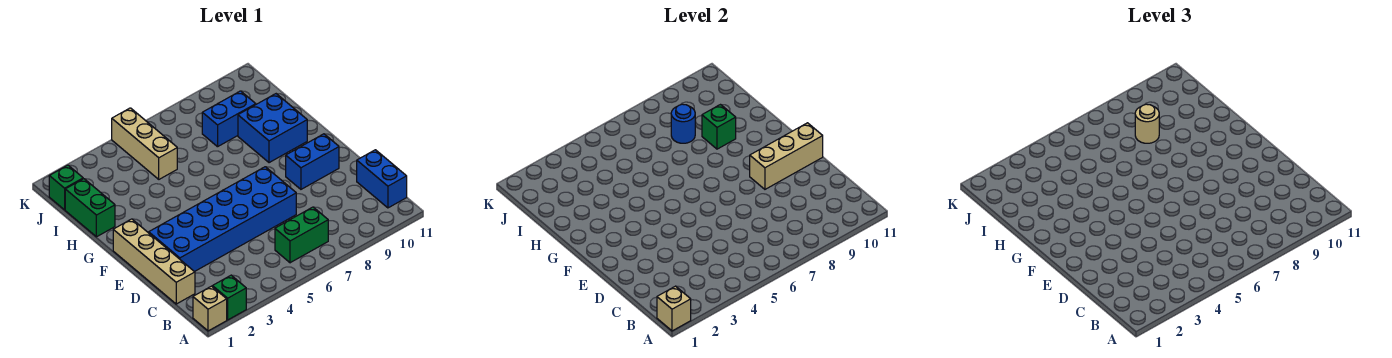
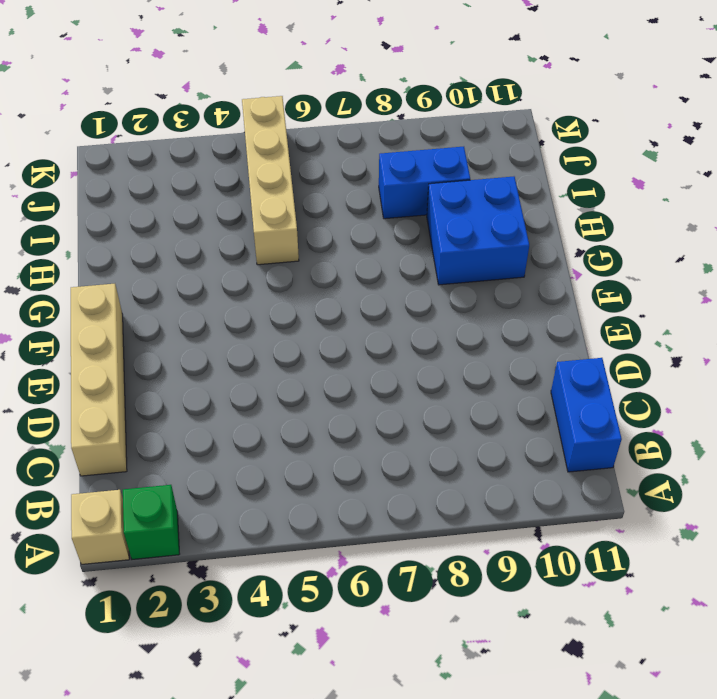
tan 1x4 brick [242,96,299,265] -> tan 1x3 brick [112,108,177,179]
none -> green 1x2 brick [275,207,328,263]
none -> blue 2x6 brick [149,167,296,272]
none -> blue 1x2 brick [286,134,339,189]

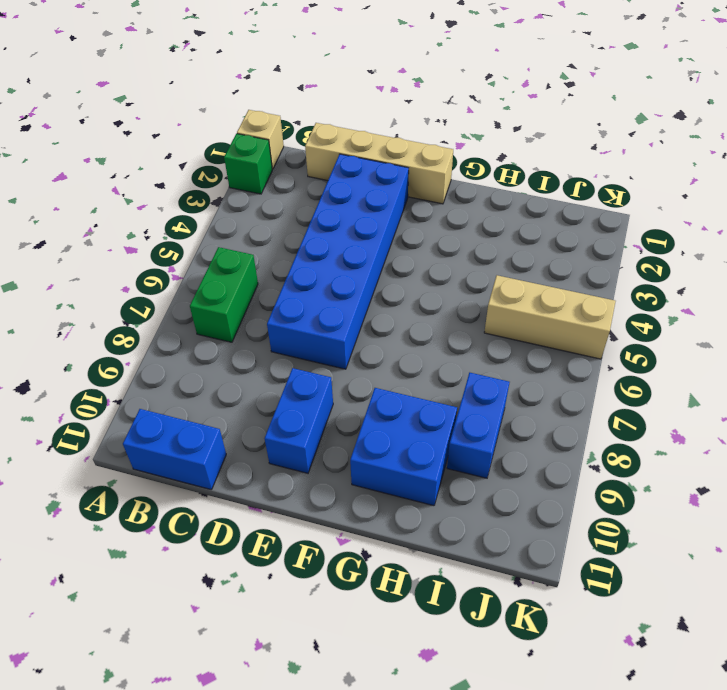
none -> green 1x2 brick [65,179,115,237]
none -> green 1x1 brick [49,165,83,210]
none -> tan 1x1 brick [657,286,691,331]

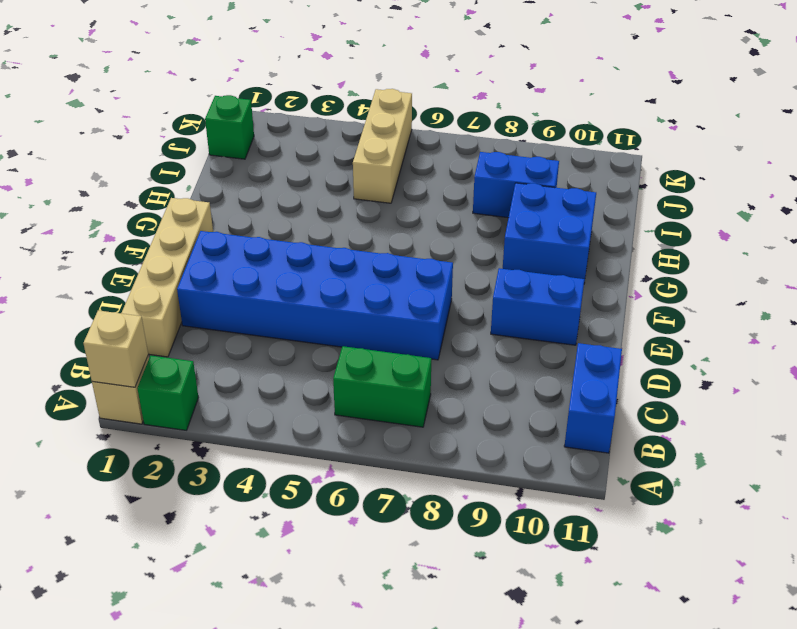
none -> green 1x2 brick [65,179,115,237]
none -> tan 1x3 brick [750,123,823,189]
none -> green 1x1 brick [702,105,736,149]

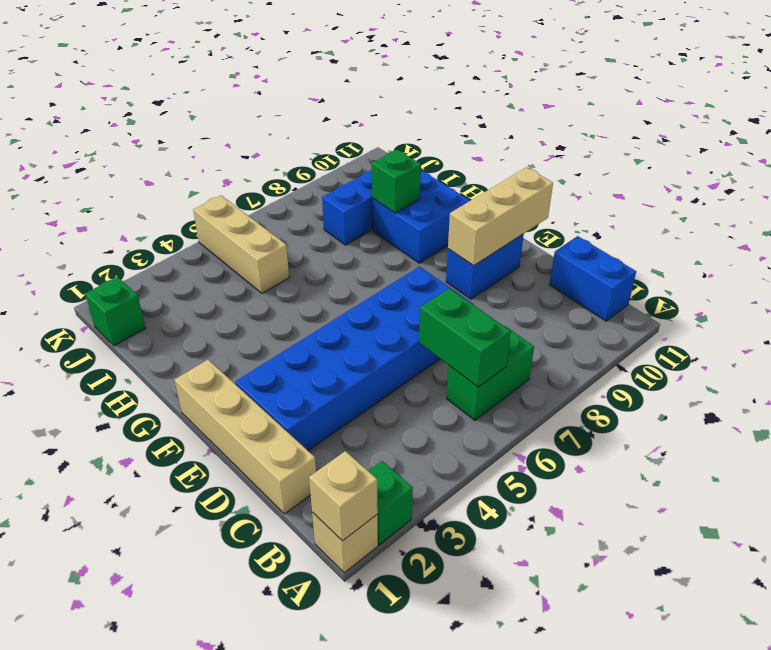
green 1x2 brick [419,288,511,387] -> green 1x2 brick moved to [65,179,115,237]
none -> blue 1x1 round brick [671,104,695,143]
none -> tan 1x1 round brick [1135,104,1159,143]

